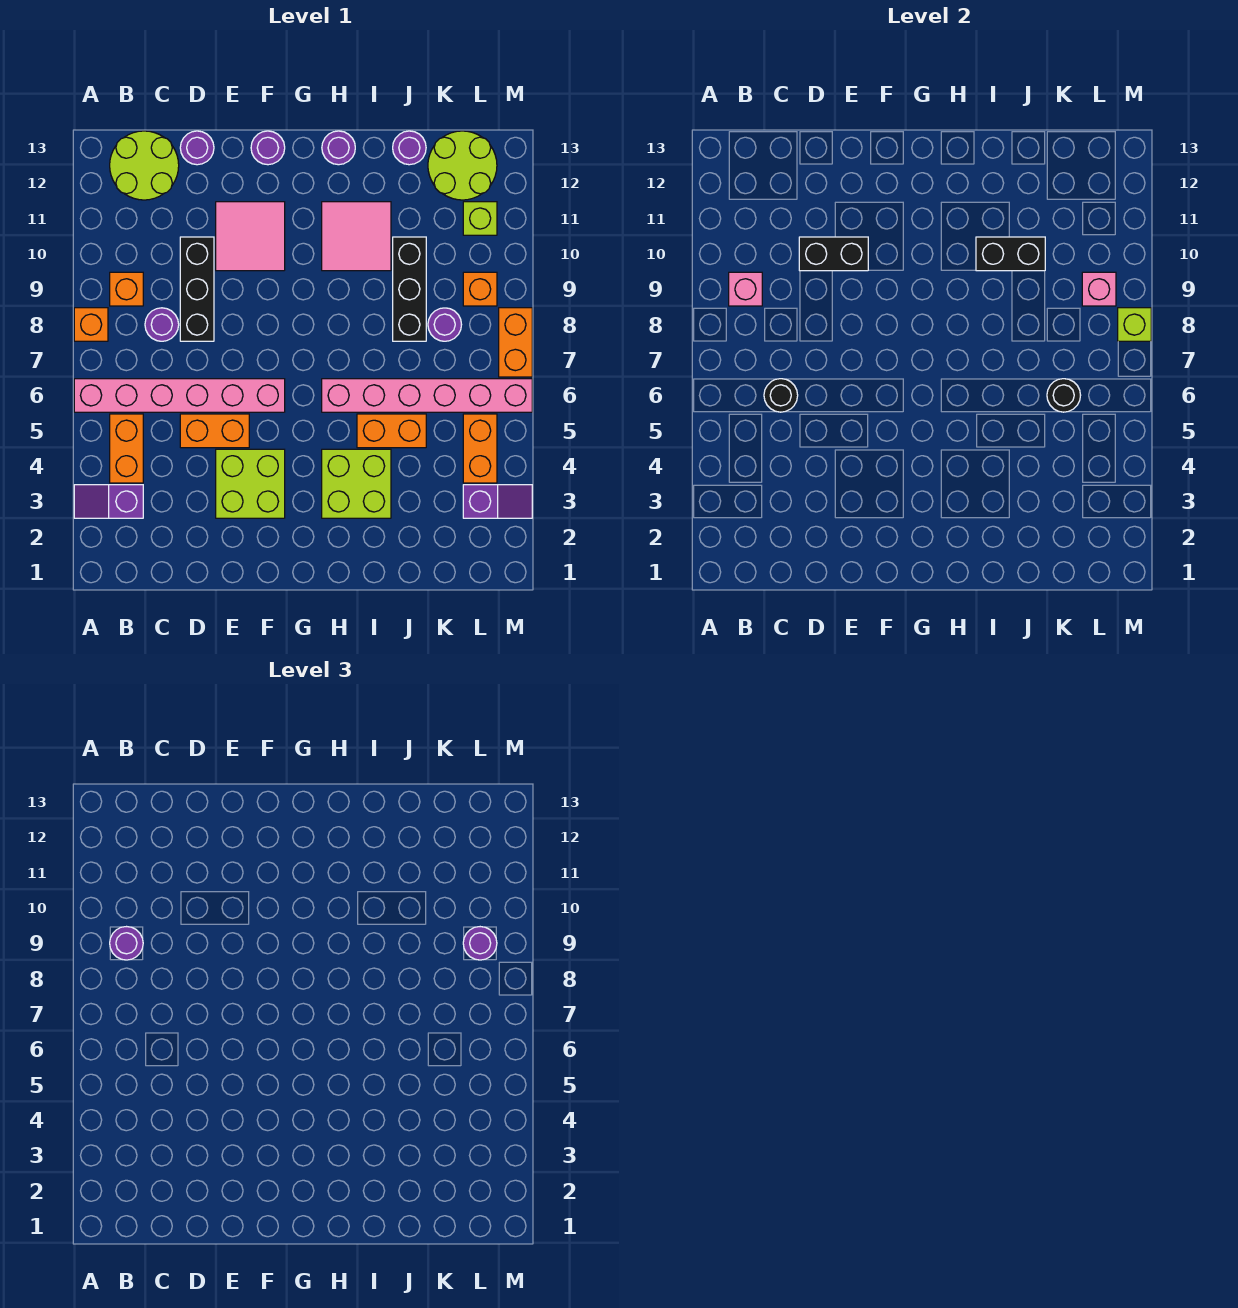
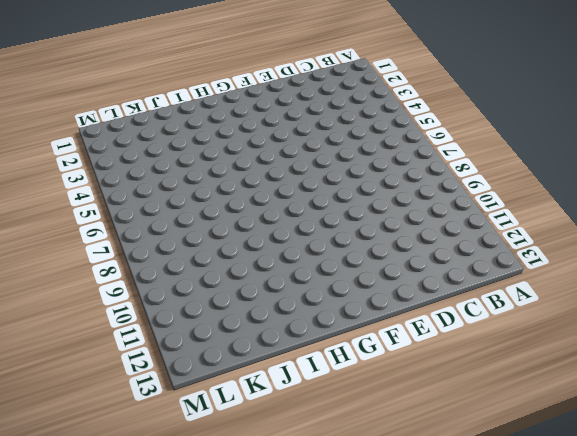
none -> purple 1x2 slope [74,485,143,518]
none -> pink 1x6 brick [74,379,285,412]
none -> orange 1x1 brick [74,308,108,341]
none -> orange 1x2 brick [110,414,143,483]

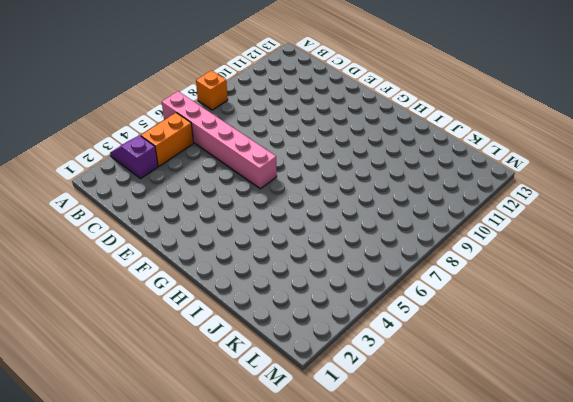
none -> orange 1x1 brick [110,272,143,306]
none -> lime 2x2 round brick [110,131,179,200]
none -> purple 1x1 round brick [145,308,179,341]
none -> orange 1x2 brick [180,414,249,448]

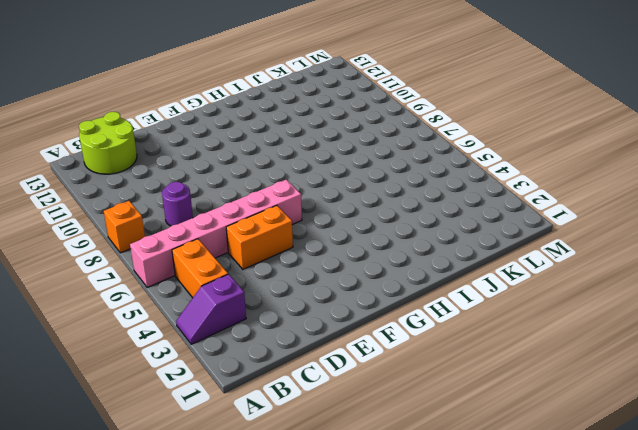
none -> orange 1x1 brick [110,272,143,306]
none -> black 1x3 brick [180,237,214,341]
none -> purple 1x1 round brick [180,131,214,165]
none -> lime 2x2 brick [216,449,285,518]

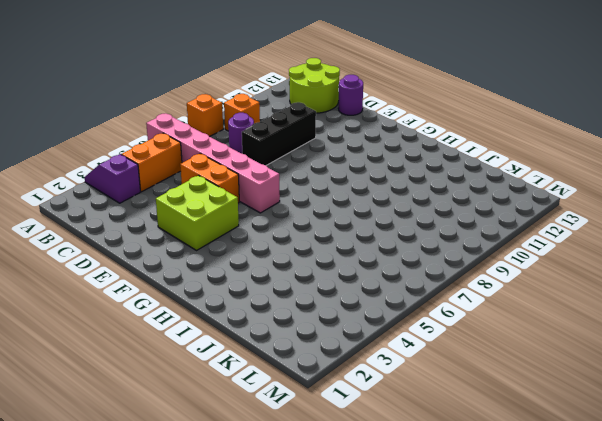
none -> pink 2x2 tile [216,202,285,271]
none -> purple 1x1 round brick [251,131,285,165]
none -> lime 2x2 brick [322,449,391,518]
none -> pink 1x6 brick [322,379,532,412]

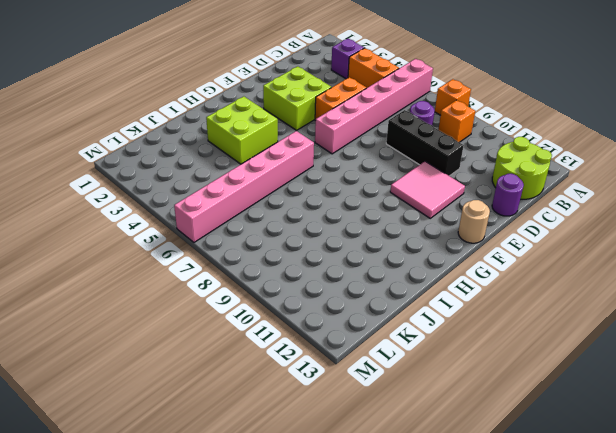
tan 1x1 round brick [458,200,490,243] -> purple 1x1 round brick [251,131,285,165]
none -> pink 2x2 tile [322,202,391,271]
none -> purple 1x1 round brick [322,131,355,165]
none -> orange 1x2 brick [357,414,426,448]
none -> black 1x3 brick [393,237,426,341]

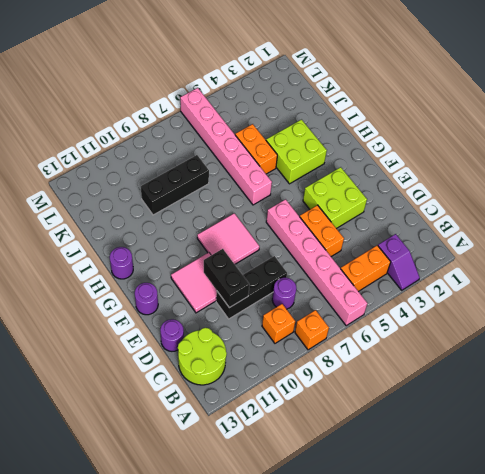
pink 2x2 tile [197,213,259,264] -> pink 2x2 tile moved to [322,202,391,271]
none -> purple 1x1 round brick [393,131,426,165]
none -> purple 1x1 round brick [428,308,462,341]
none -> lime 2x2 round brick [428,131,497,200]
none -> purple 1x2 slope [463,485,532,518]

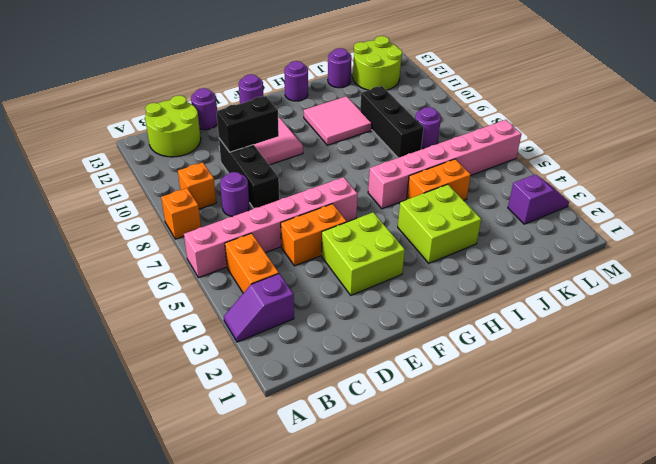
none -> orange 1x2 brick [463,414,497,483]
none -> orange 1x1 brick [463,272,497,306]
none -> lime 1x1 brick [463,202,497,235]
none -> orange 1x2 brick [499,308,532,377]

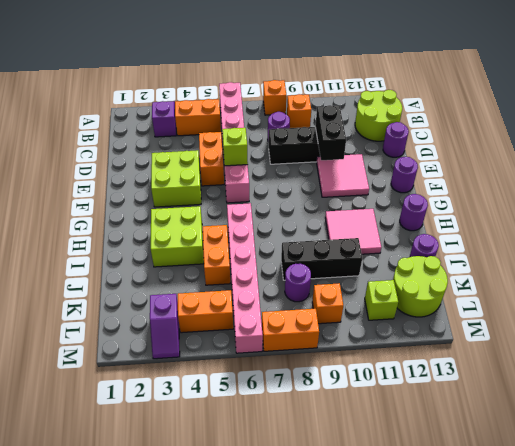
lime 1x1 brick [222,128,248,166] -> lime 1x1 brick moved to [1118,308,1151,341]
none -> pink 1x1 brick [729,272,762,306]
none -> black 1x1 round brick [764,379,798,412]
none -> black 1x2 brick [976,237,1045,271]
none -> black 1x1 round brick [1047,379,1081,412]

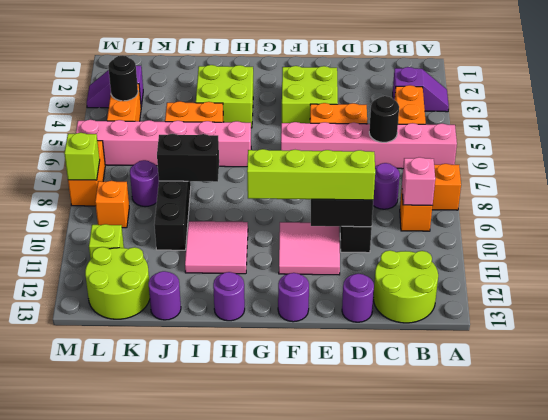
lime 1x4 brick [247,149,375,200] -> none
black 1x2 brick [157,134,219,182] -> black 1x2 brick moved to [976,237,1045,271]
black 1x1 round brick [108,55,138,101] -> black 1x1 round brick moved to [1047,379,1081,412]
none -> pink 1x1 brick [1082,272,1116,306]
none -> purple 1x1 round brick [110,927,143,960]
none -> purple 1x1 round brick [463,927,497,960]

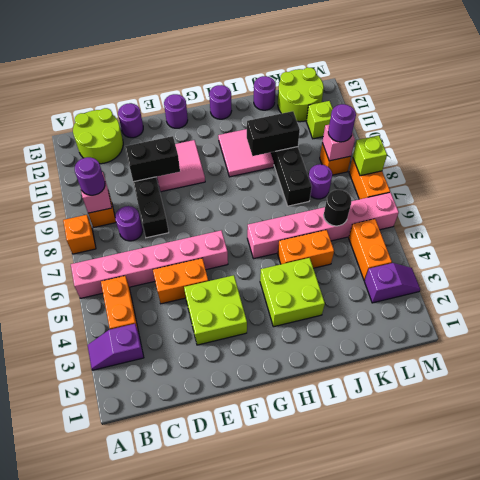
none -> black 1x1 round brick [764,379,798,412]

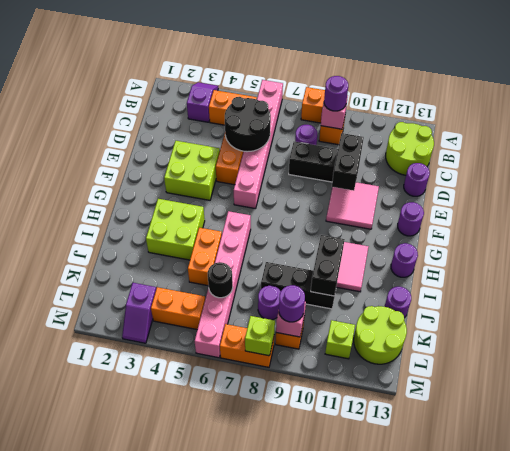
black 2x2 round brick [225,97,271,152] -> black 1x1 round brick [764,379,798,412]

